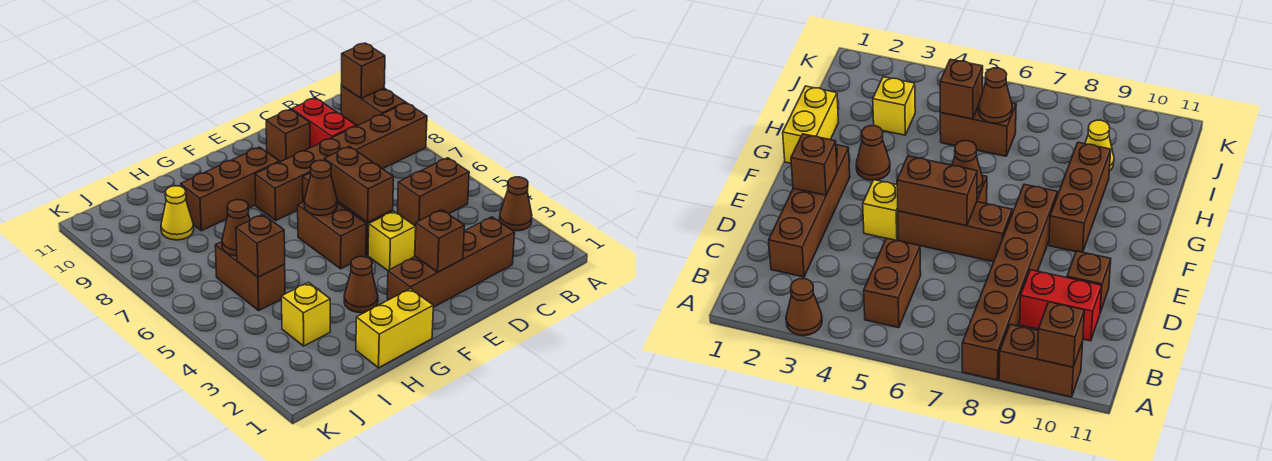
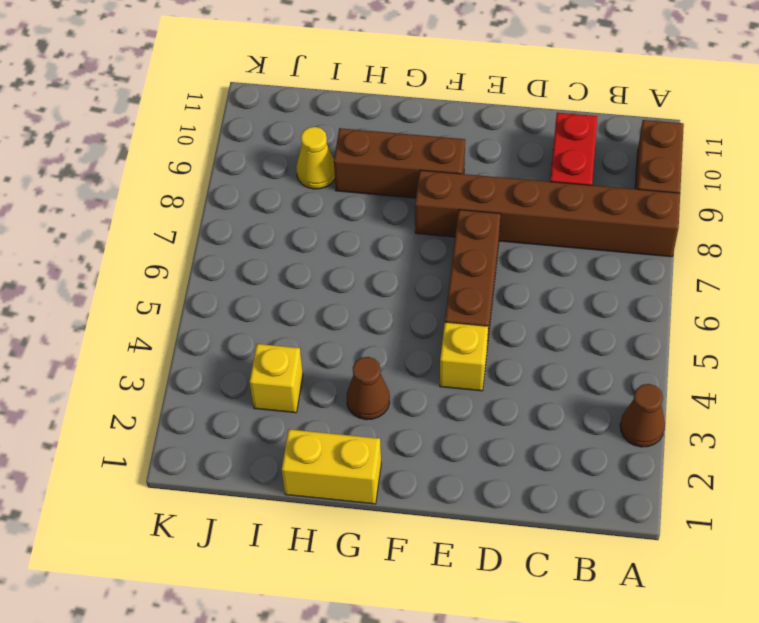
none -> brown 1x2 brick [398,158,469,227]
none -> brown 1x4 brick [387,217,515,307]
none -> brown 1x1 brick [266,109,310,162]

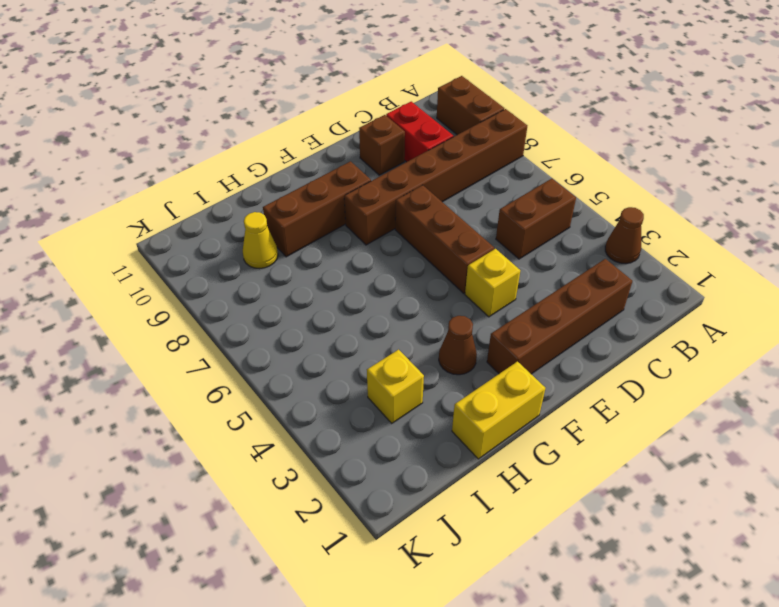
none -> brown 1x2 brick [298,202,366,269]
none -> brown 1x2 brick [215,242,285,310]
none -> brown 1x1 brick [341,43,385,98]

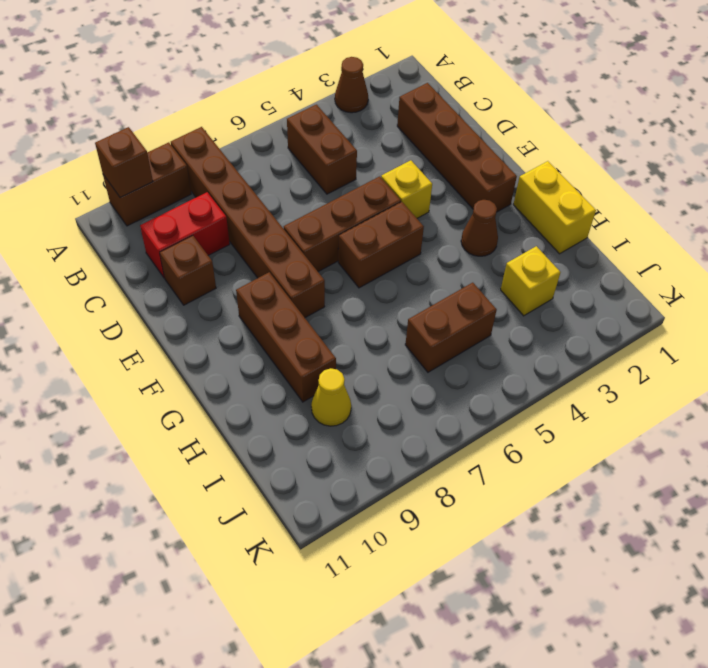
none -> brown 1x1 brick [415,210,465,272]
none -> brown 1x2 brick [324,146,394,222]
none -> brown 1x1 cone [304,160,337,216]

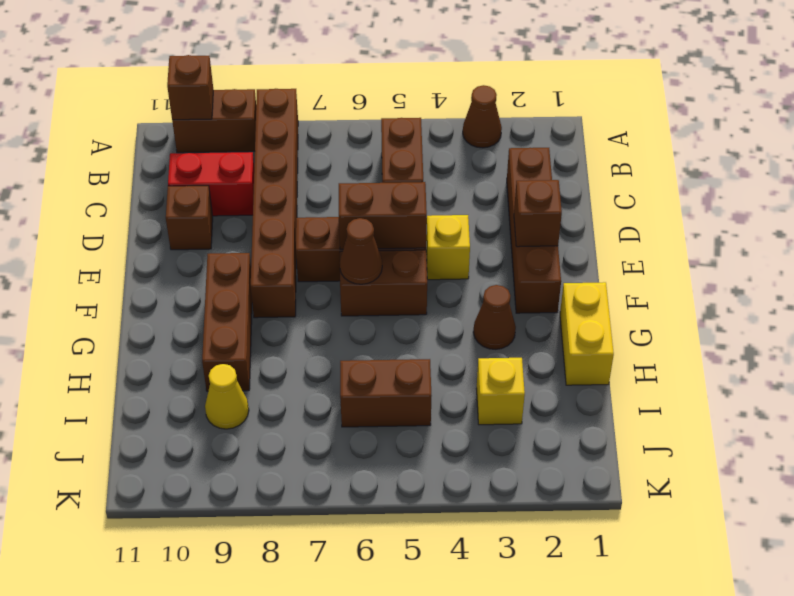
none -> brown 1x1 brick [236,214,285,277]
none -> brown 1x1 cone [222,200,250,256]

